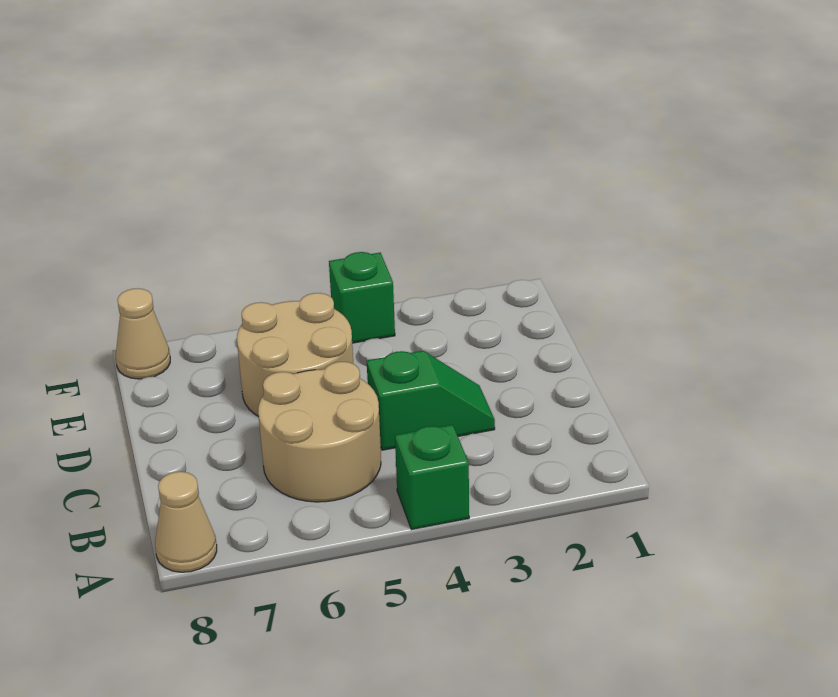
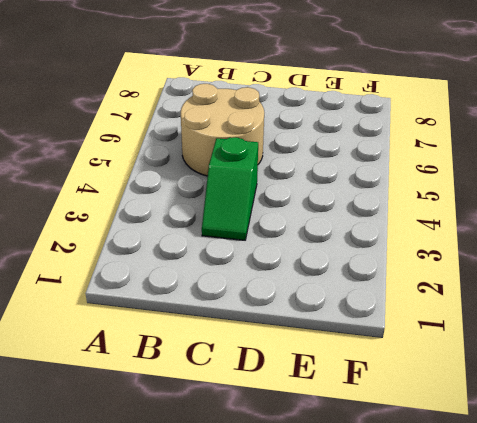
none -> green 1x1 brick [395,425,469,529]
none -> tan 1x1 cone [155,472,217,572]

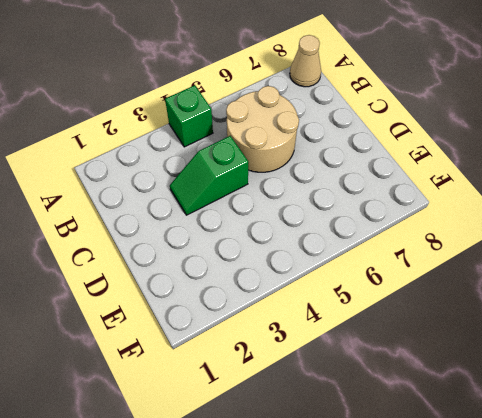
none -> tan 2x2 round brick [237,293,353,417]
none -> green 1x1 brick [329,252,395,343]

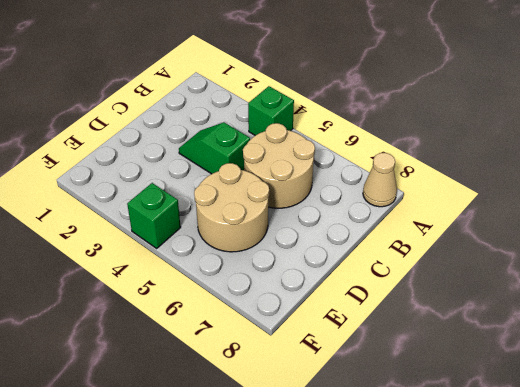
none -> tan 1x1 cone [116,288,170,379]

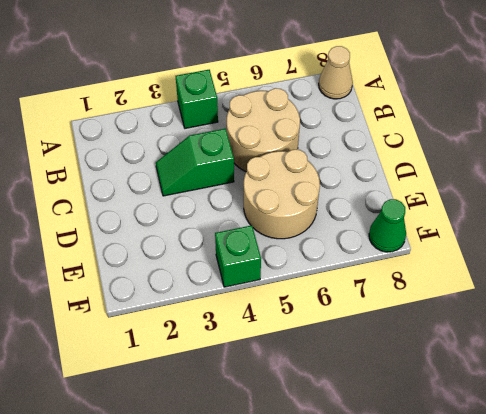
green 1x1 cone [369,199,406,252] -> tan 1x1 cone [116,288,170,379]

